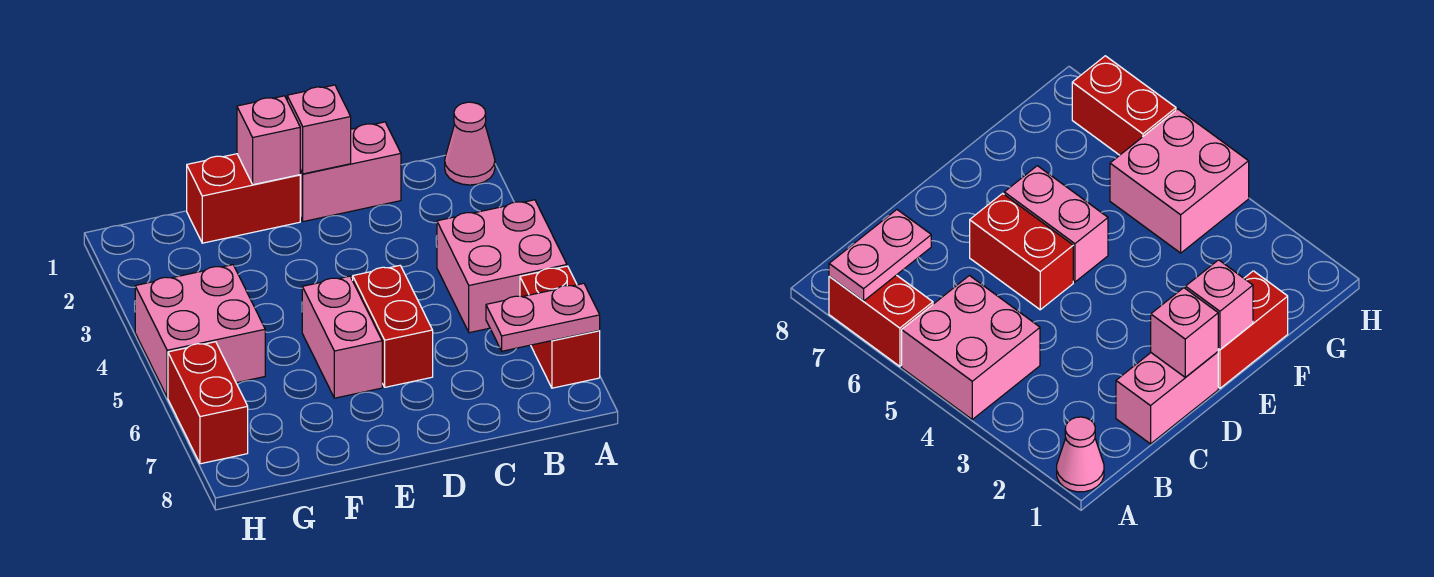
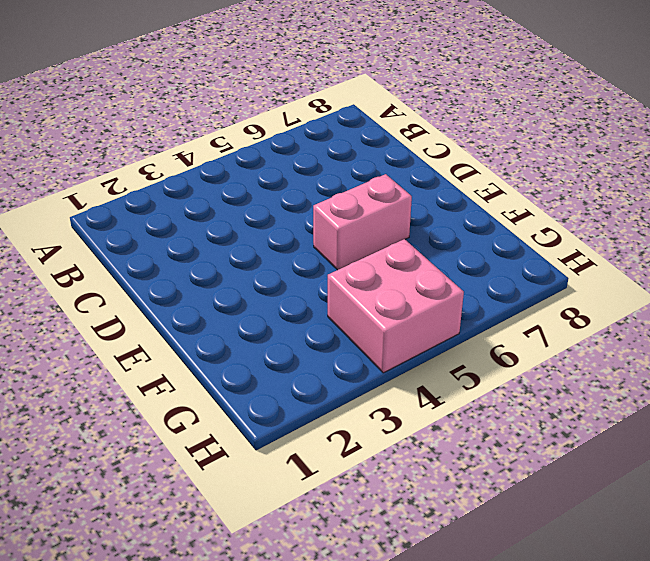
none -> pink 1x1 cone [445,102,495,185]
none -> pink 2x2 brick [437,200,567,333]
none -> red 1x2 brick [520,266,600,388]

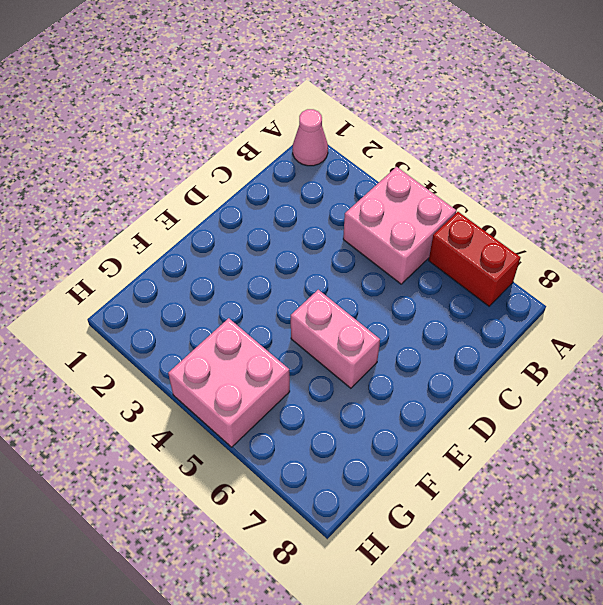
none -> pink 1x2 brick [300,122,401,222]
none -> red 1x2 brick [353,266,433,387]
none -> red 1x2 brick [187,154,300,243]

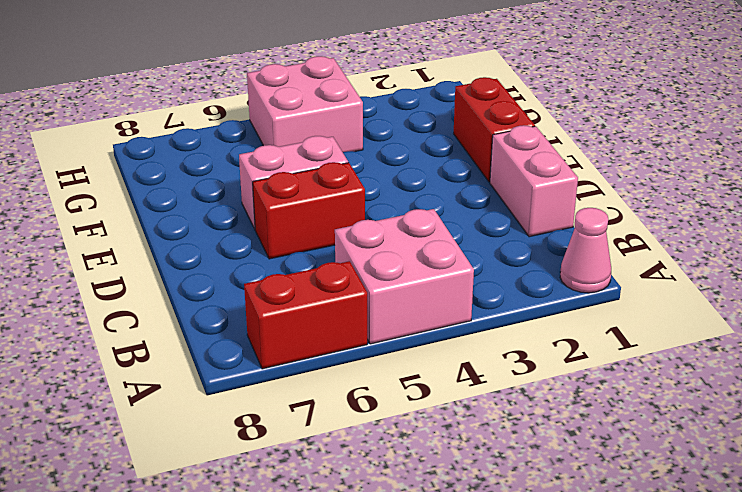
none -> red 1x2 brick [168,342,248,464]
none -> pink 1x2 plate [486,283,600,351]
none -> pink 1x1 brick [287,85,351,174]

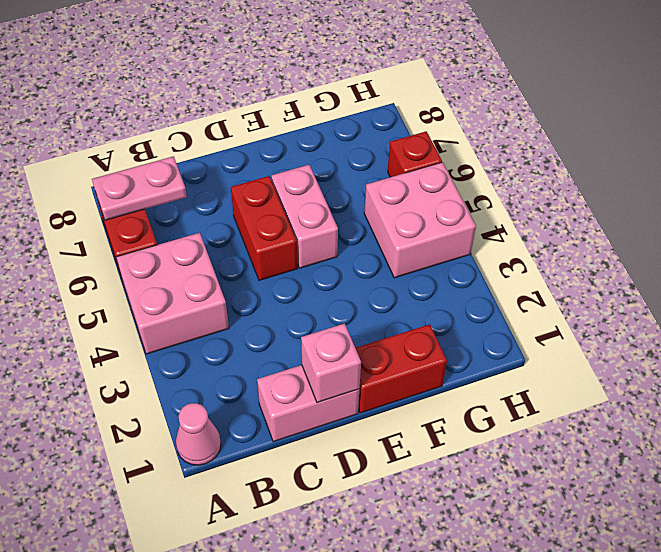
red 1x1 brick [388,131,442,177] -> red 1x2 brick [168,342,248,464]
none -> pink 1x1 brick [237,96,300,185]

